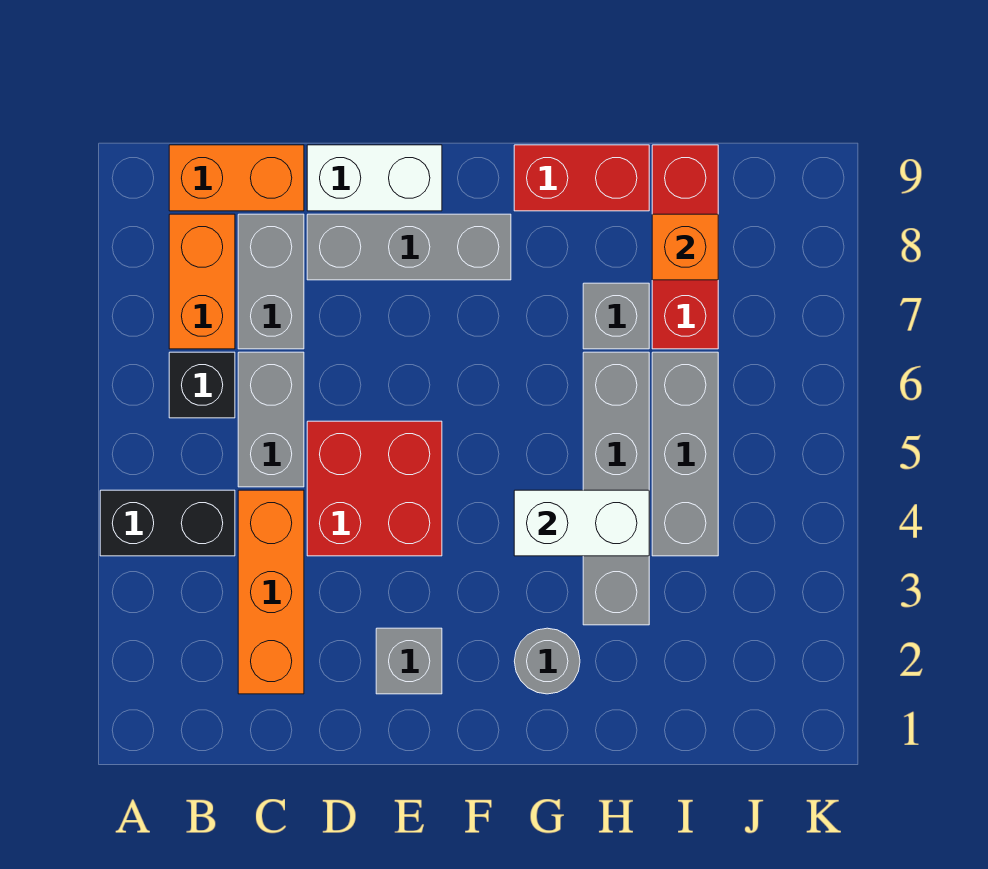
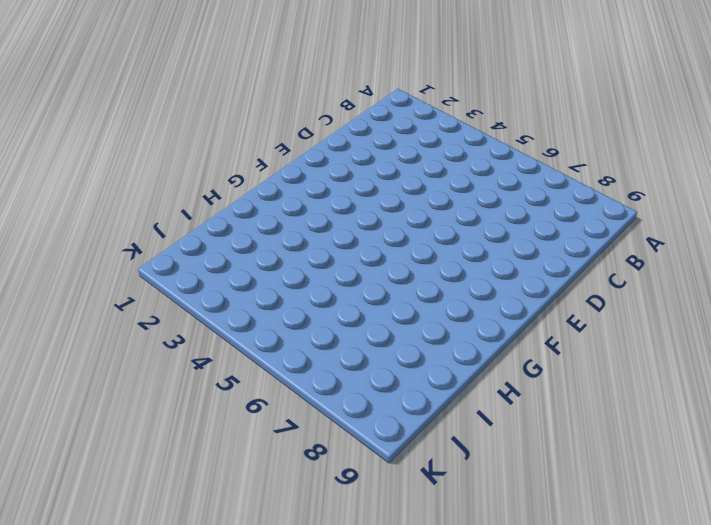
none -> black 1x2 brick [100,490,235,556]
none -> black 1x1 brick [169,352,235,418]
none -> orange 1x2 brick [169,214,235,349]

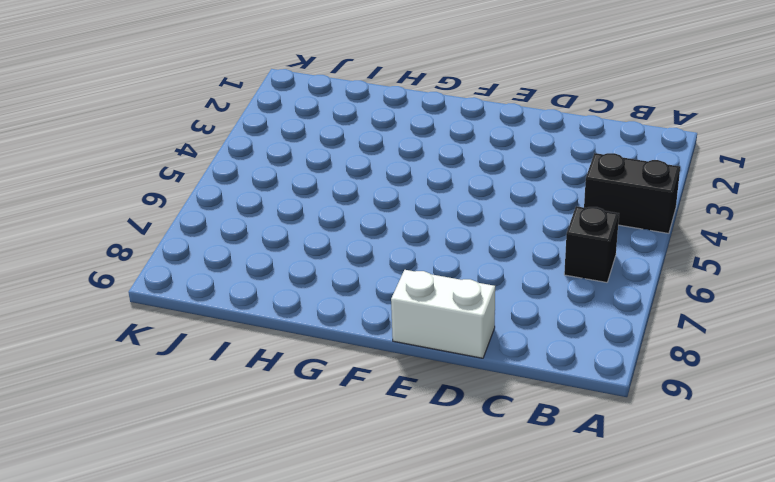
none -> orange 1x2 brick [169,214,235,349]
none -> orange 1x2 brick [169,145,304,211]
none -> orange 1x3 brick [238,490,304,694]

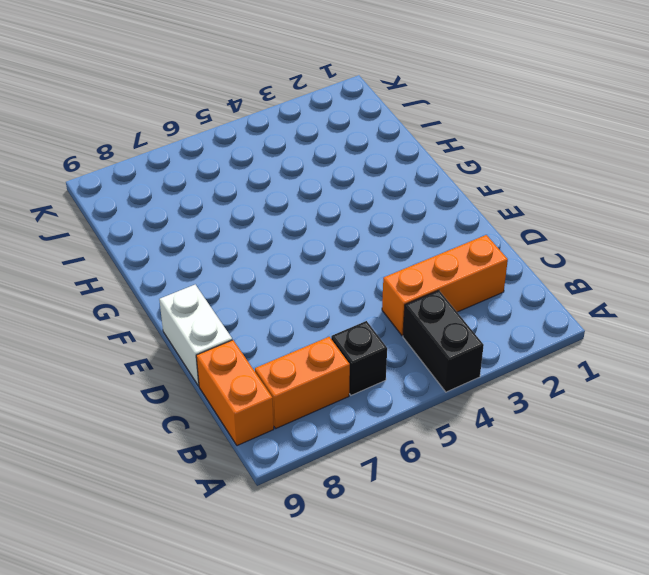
none -> grey 1x2 brick [238,352,304,487]
none -> grey 1x2 brick [238,214,304,349]
none -> red 2x2 brick [307,421,442,556]

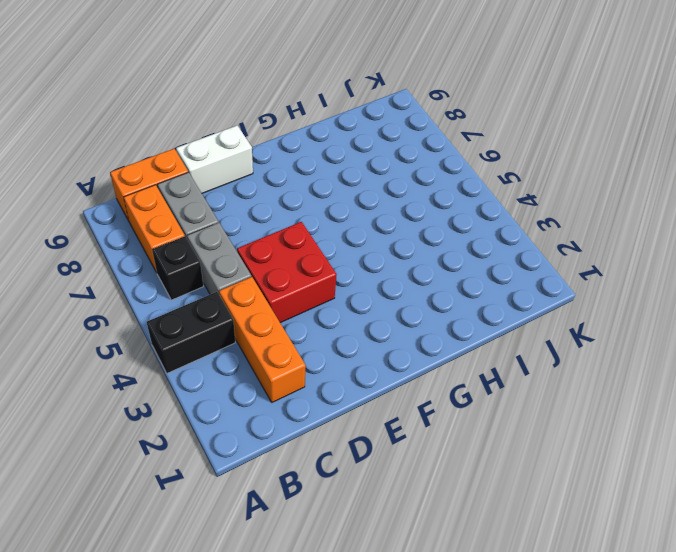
none -> grey 1x3 brick [307,214,511,280]
none -> grey 1x1 brick [376,628,442,694]
none -> grey 1x1 round brick [514,628,580,694]

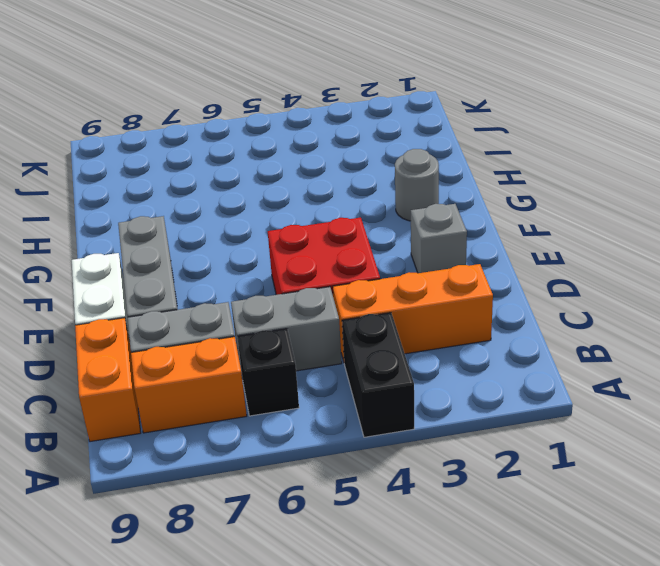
none -> red 1x2 brick [514,145,649,211]
none -> grey 1x4 brick [583,352,649,625]
none -> grey 1x1 brick [583,283,649,349]

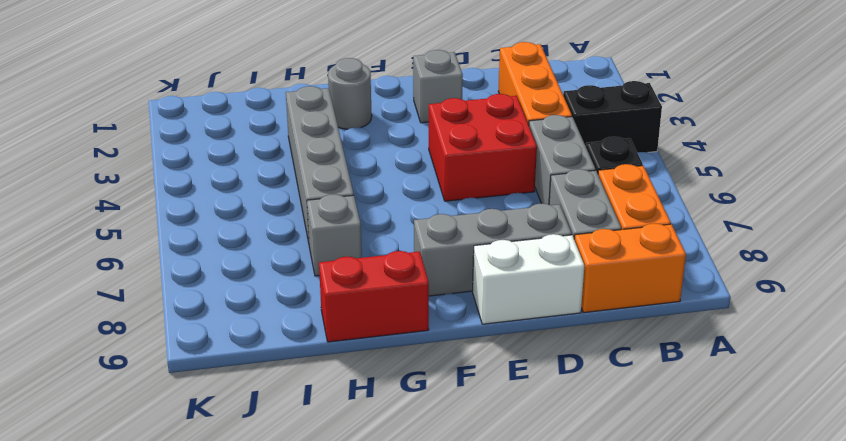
none -> grey 1x3 brick [652,352,718,556]
none -> red 1x3 brick [652,145,718,349]
none -> white 1x2 brick [514,490,649,556]

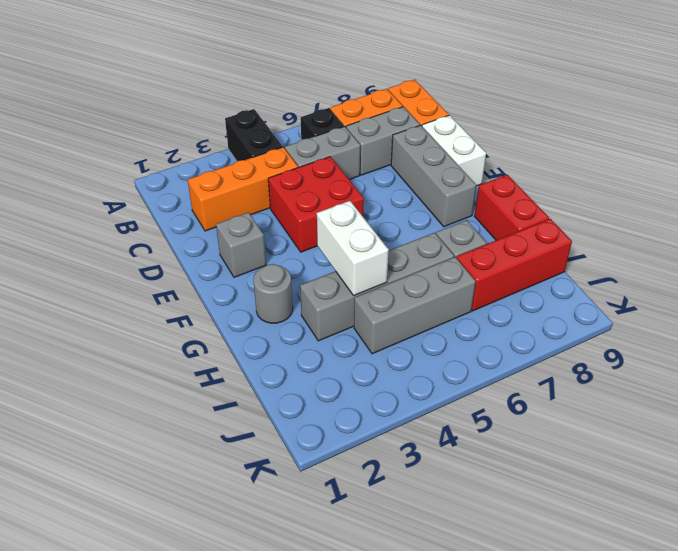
none -> orange 1x1 brick [652,214,718,280]

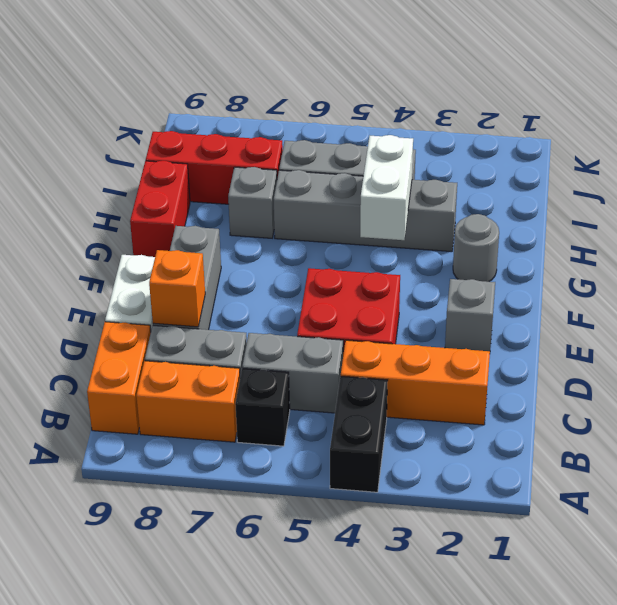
orange 1x1 brick [149,250,205,327] -> orange 1x1 brick moved to [652,214,718,280]

